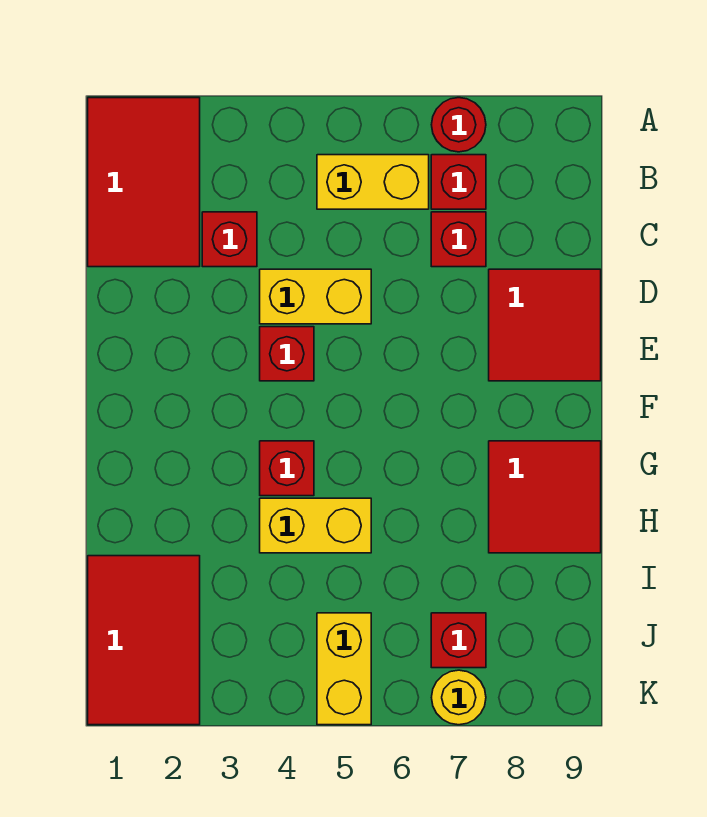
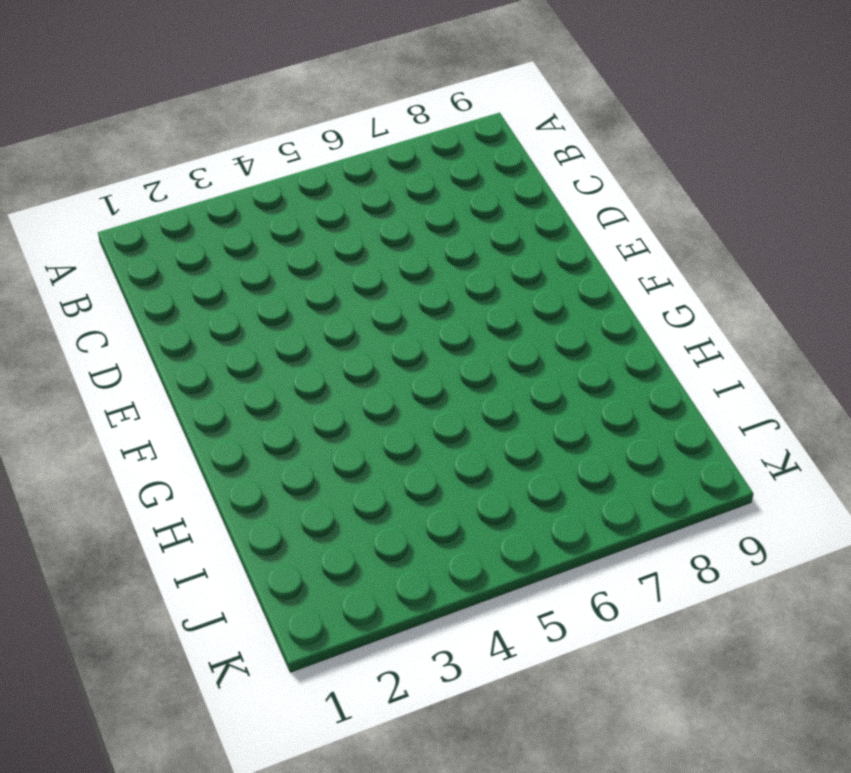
none -> red 2x3 tile [88,98,200,267]
none -> red 1x1 round brick [431,98,486,152]
none -> yellow 1x2 brick [317,155,429,209]

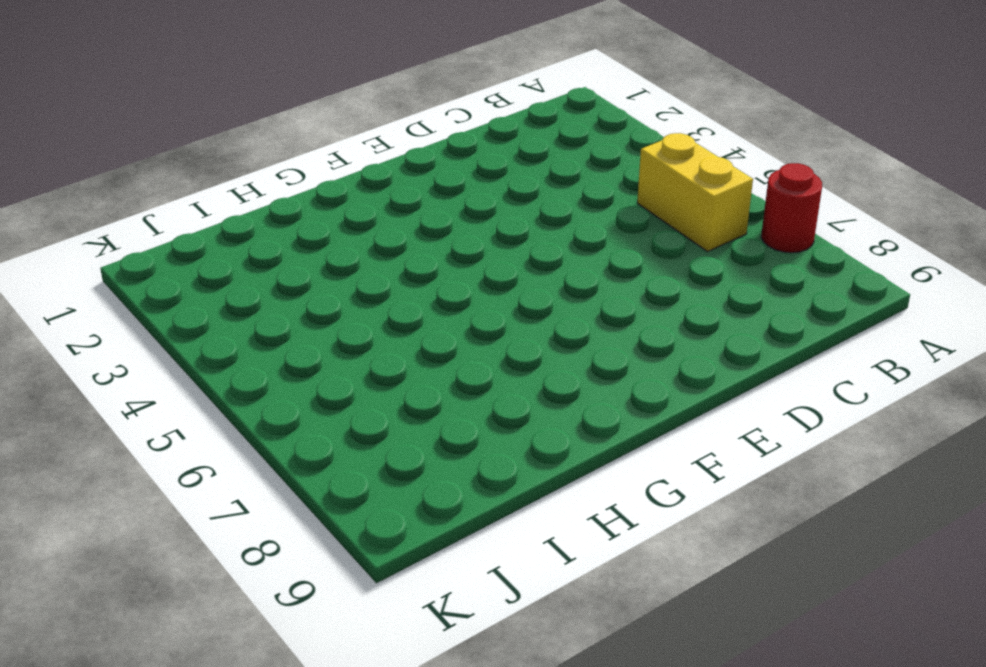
none -> red 2x3 tile [88,98,200,267]
none -> red 1x1 brick [431,155,486,209]
none -> red 1x1 brick [202,212,257,267]

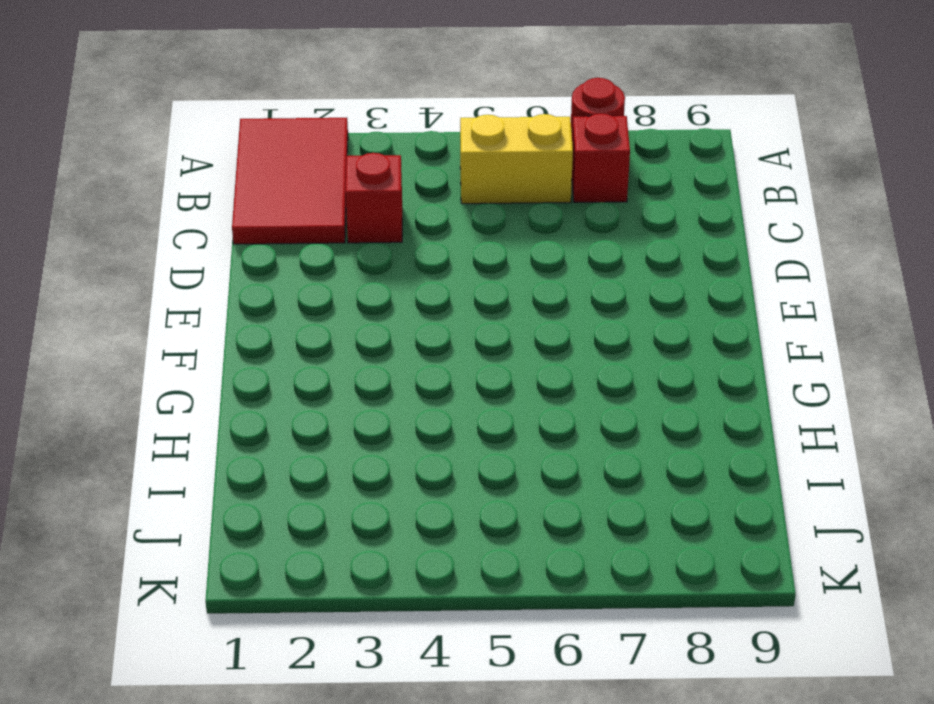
none -> red 1x1 brick [431,212,486,267]
none -> yellow 1x2 brick [260,269,371,324]
none -> red 2x2 tile [489,269,601,381]

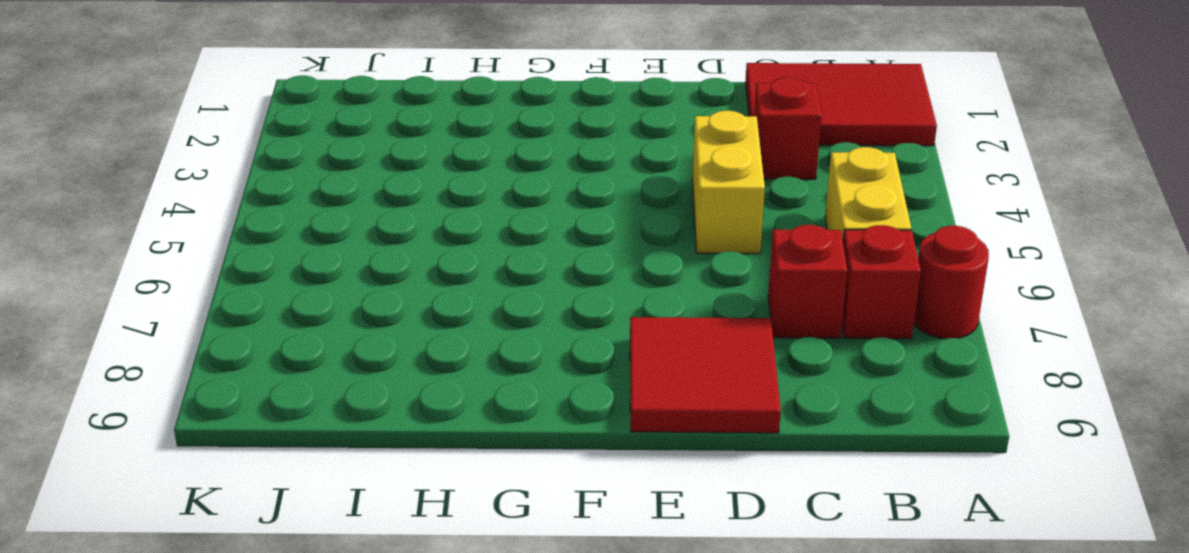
none -> red 1x1 brick [260,327,314,381]
none -> red 1x1 brick [260,441,314,496]
none -> red 2x2 tile [489,441,601,553]

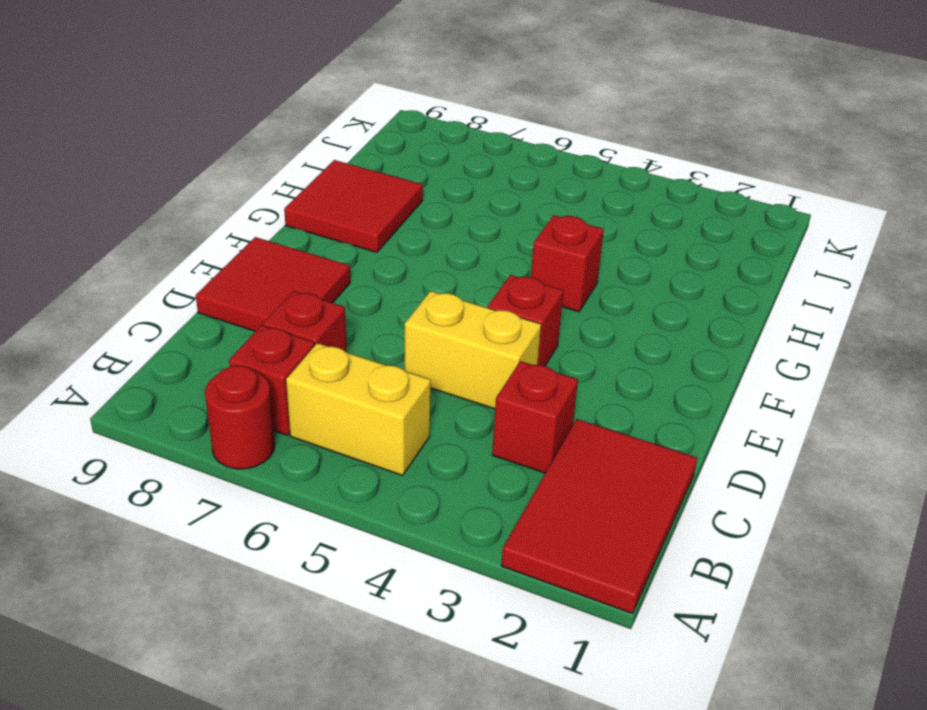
none -> yellow 1x2 brick [260,498,371,553]
none -> red 2x3 tile [88,556,200,725]
none -> yellow 1x2 brick [317,613,371,725]

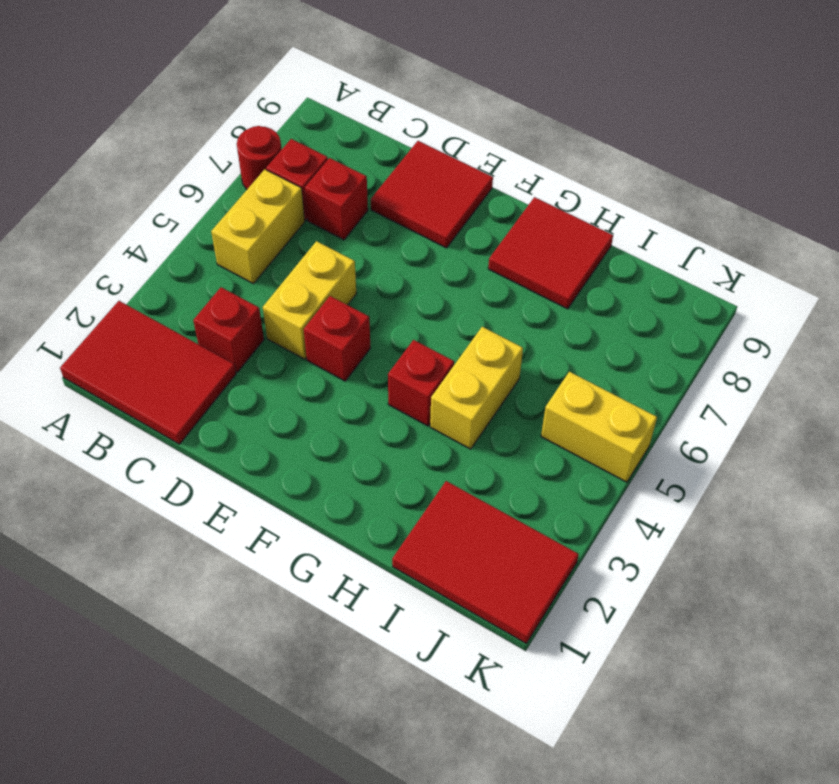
none -> red 1x1 brick [431,613,486,668]
none -> yellow 1x1 round brick [432,670,486,725]

